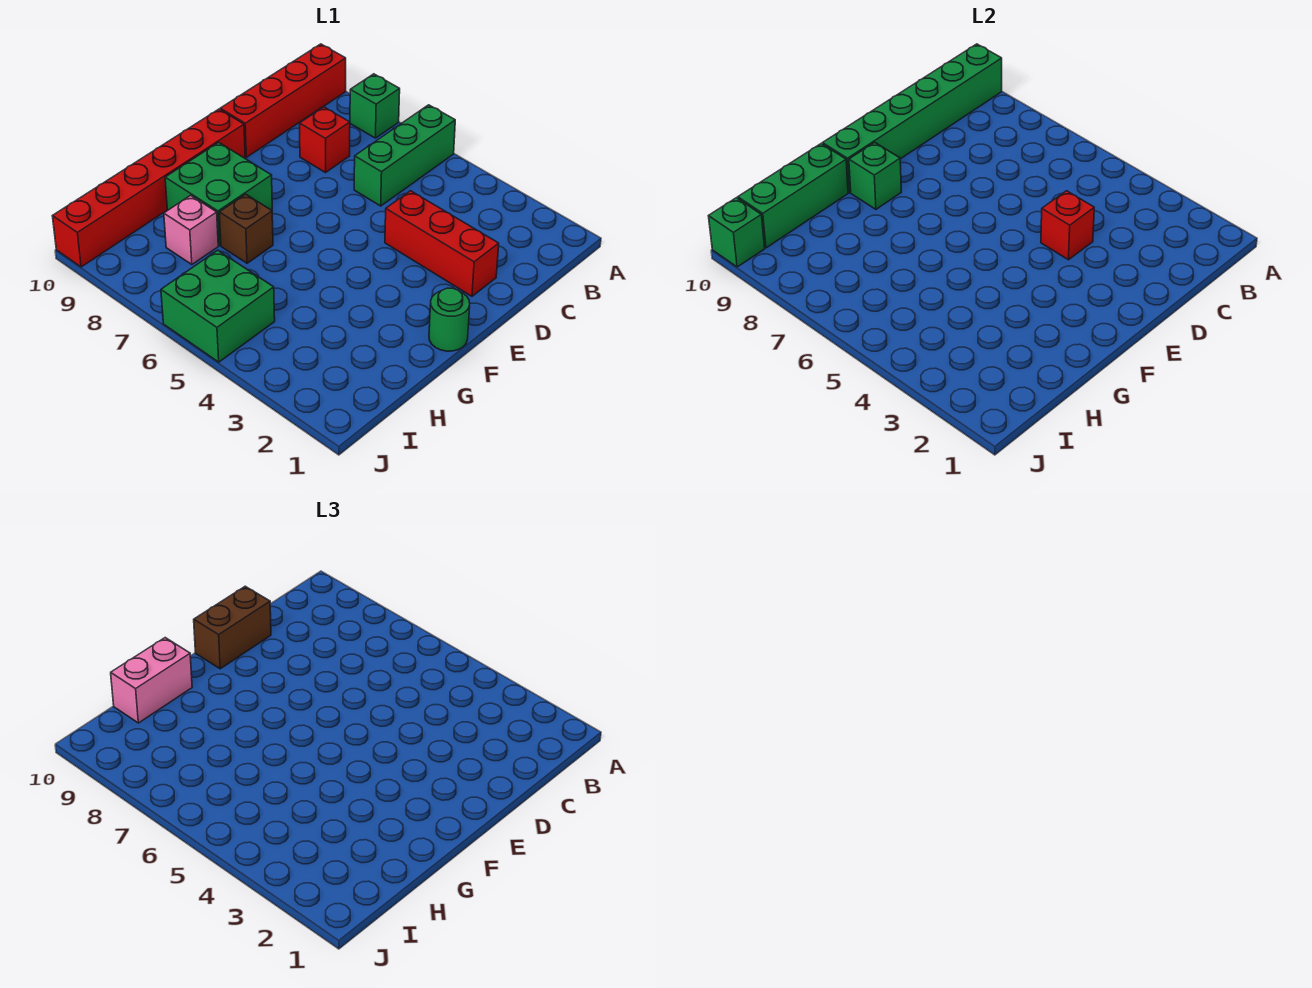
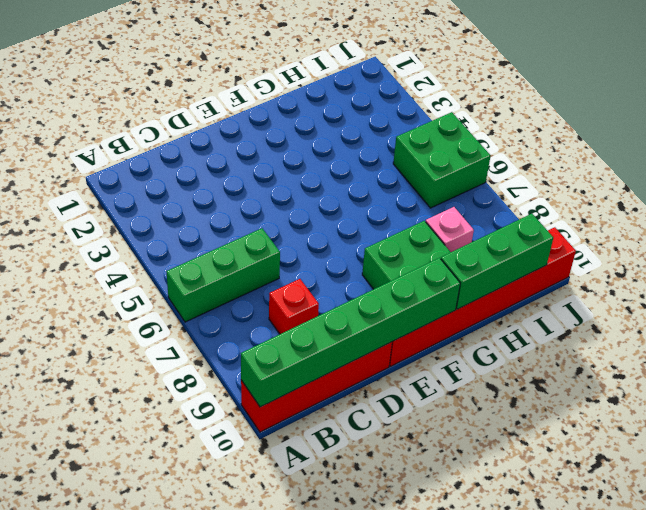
none -> green 1x1 brick [350,74,400,138]
none -> red 1x3 brick [385,191,499,296]
none -> green 1x1 round brick [429,288,470,351]

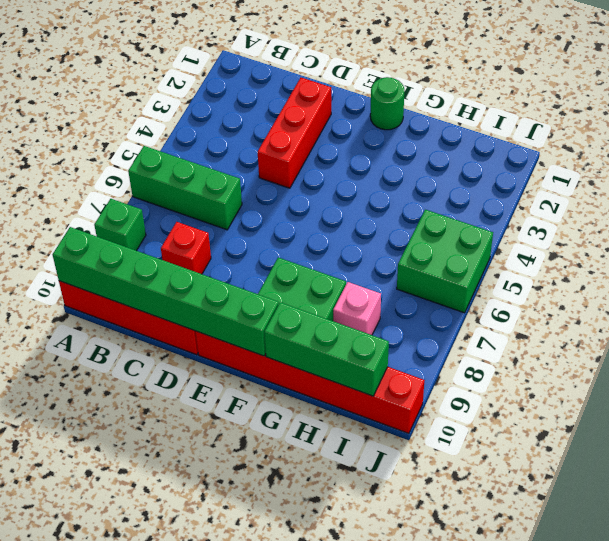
none -> brown 1x1 brick [219,194,273,263]
none -> red 1x1 brick [1041,191,1094,260]
none -> green 1x1 brick [849,142,901,209]

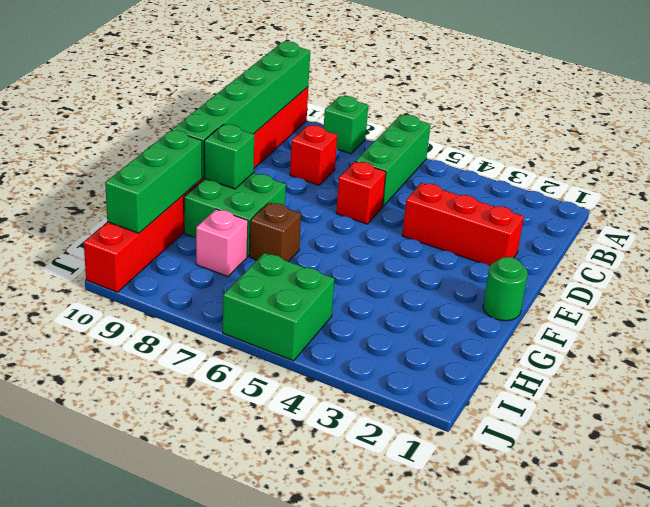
red 1x1 brick [336,162,386,224] -> red 1x1 brick moved to [1041,191,1094,260]
none -> green 1x1 brick [709,198,765,267]
none -> brown 1x2 brick [194,586,271,669]
none -> pink 1x2 brick [111,638,192,723]

